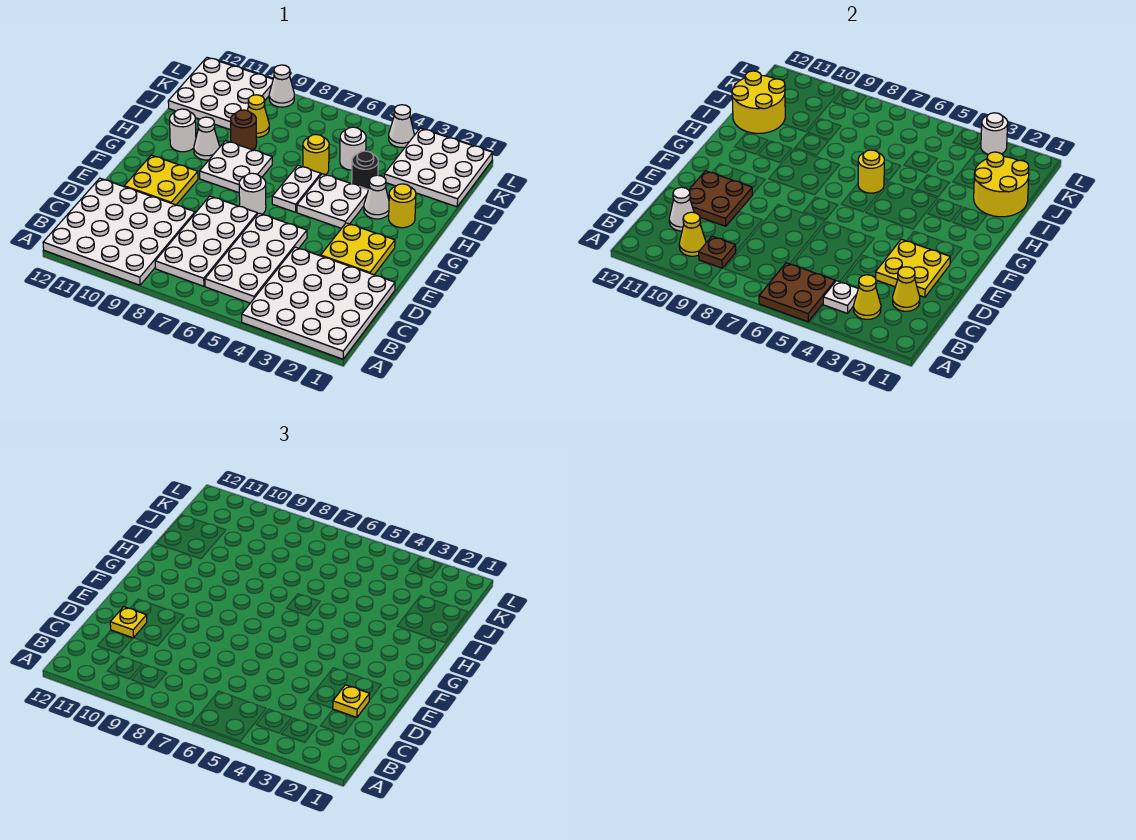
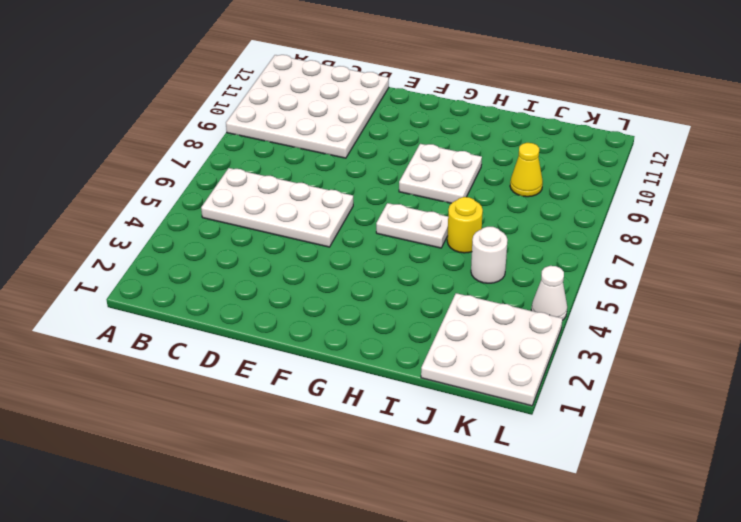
none -> white 4x4 plate [242,247,395,359]
none -> white 2x4 plate [155,196,257,286]
none -> yellow 2x2 plate [321,223,395,275]
none -> yellow 2x2 plate [124,155,198,205]

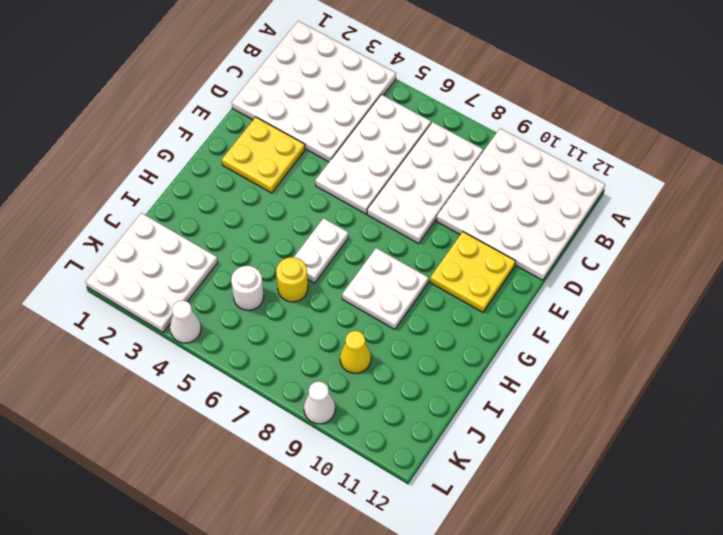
none -> white 1x1 round brick [239,173,266,214]
none -> white 2x2 plate [297,174,368,228]
none -> yellow 1x1 round brick [389,184,416,228]
none -> white 1x1 cone [364,175,389,219]

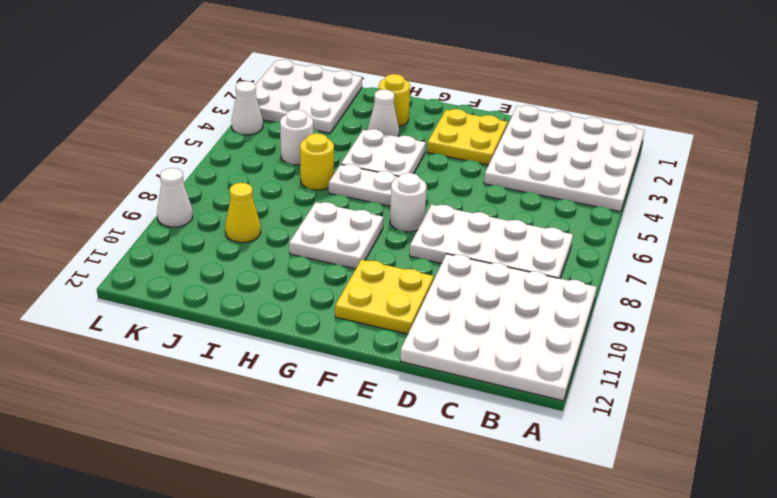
none -> white 2x4 plate [205,213,307,303]
none -> white 1x1 cone [194,117,220,160]
none -> white 1x1 round brick [170,109,196,152]
none -> black 1x1 round brick [352,151,378,189]

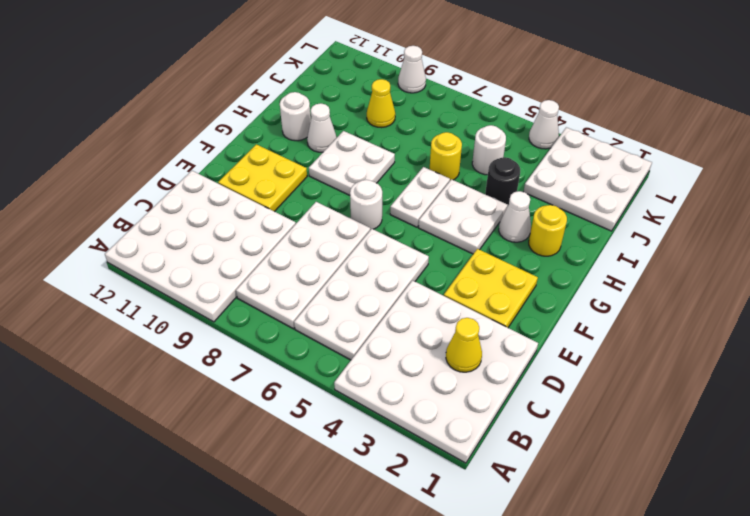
none -> brown 1x1 round brick [231,110,257,150]
none -> white 3x3 plate [168,57,273,130]
none -> brown 2x2 plate [759,263,835,322]
none -> yellow 1x1 cone [854,275,881,319]

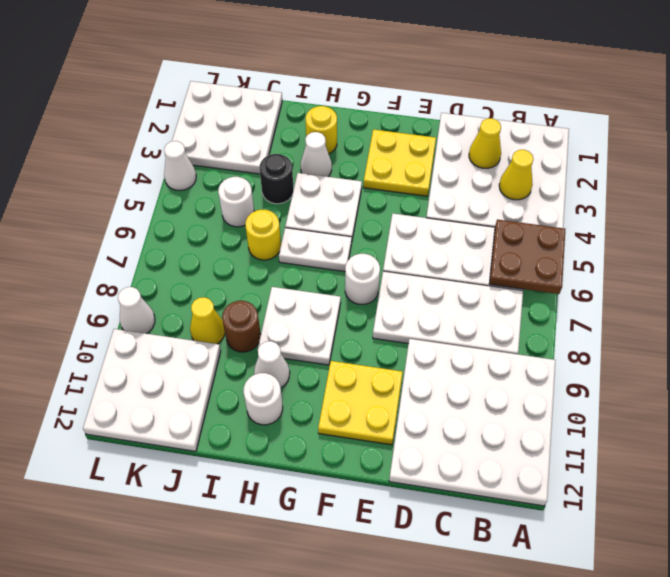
none -> white 1x1 plate [823,281,858,313]
none -> brown 1x1 plate [699,236,736,268]
none -> yellow 1x1 cone [679,212,706,256]
none -> white 1x1 cone [669,187,694,231]

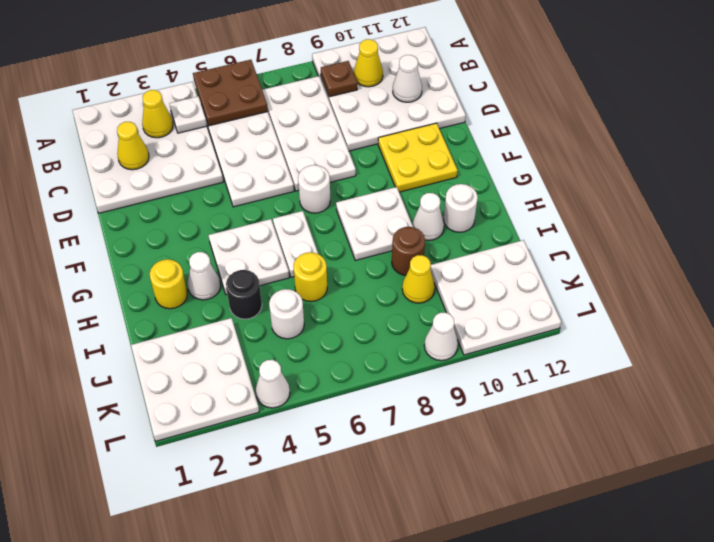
none -> yellow 2x2 plate [321,223,395,275]
none -> yellow 2x2 plate [876,239,950,297]
none -> brown 2x2 plate [689,171,753,226]
none -> yellow 1x1 round brick [858,150,884,193]

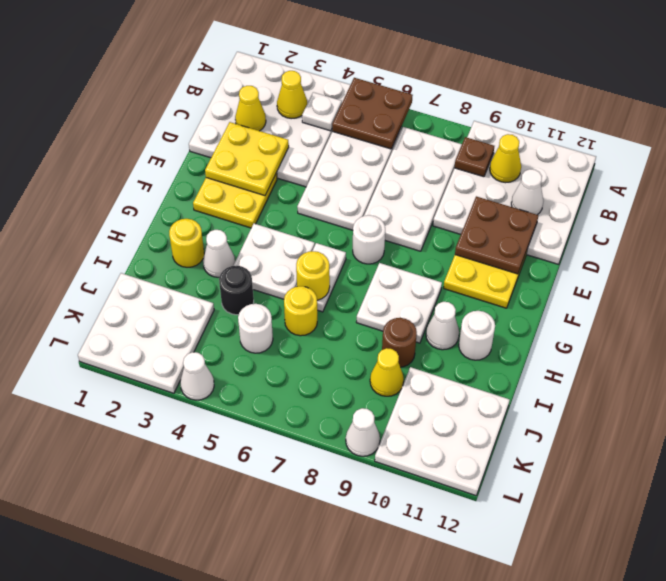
none -> yellow 2x2 round brick [974,152,1029,217]
none -> yellow 2x2 round brick [732,71,785,133]
none -> white 1x1 round brick [981,113,1008,154]
none -> yellow 1x1 plate [332,685,370,717]

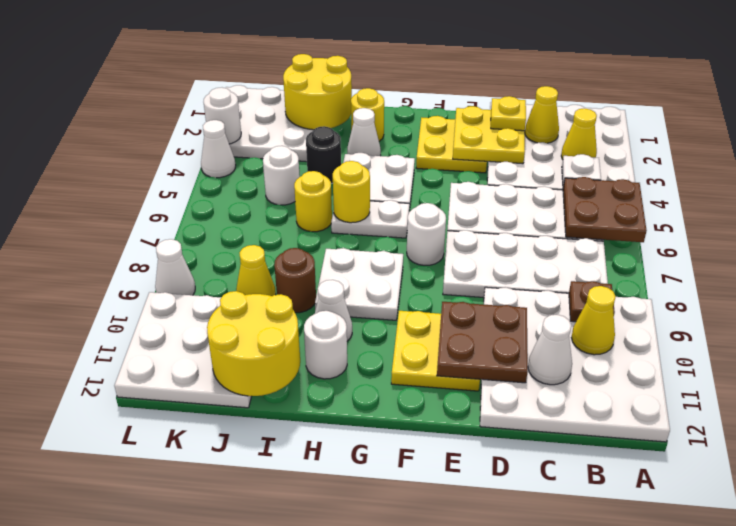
none -> yellow 1x1 plate [110,607,147,638]

